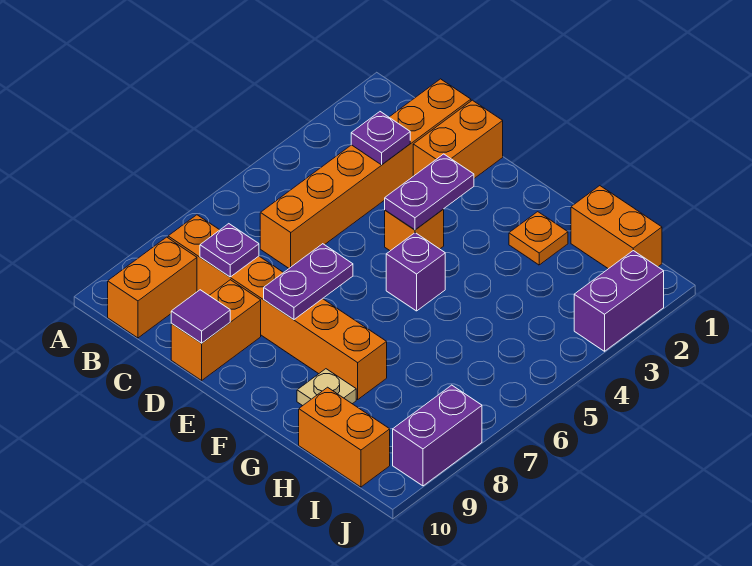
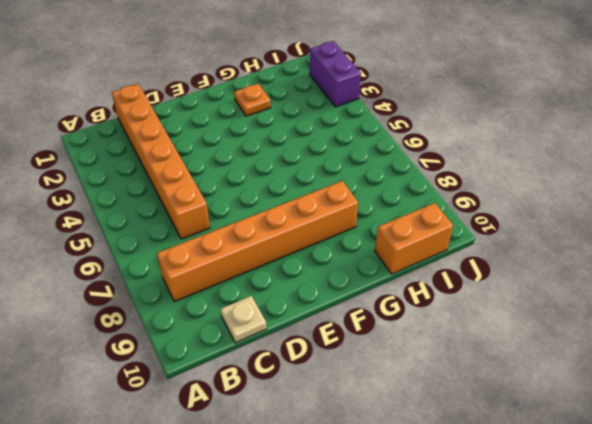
tan 1x1 plate [220,296,267,343] -> tan 1x1 plate moved to [297,369,356,406]
none -> orange 1x2 brick [108,237,197,338]
none -> orange 1x2 brick [413,100,503,178]
none -> orange 1x2 brick [171,280,261,380]

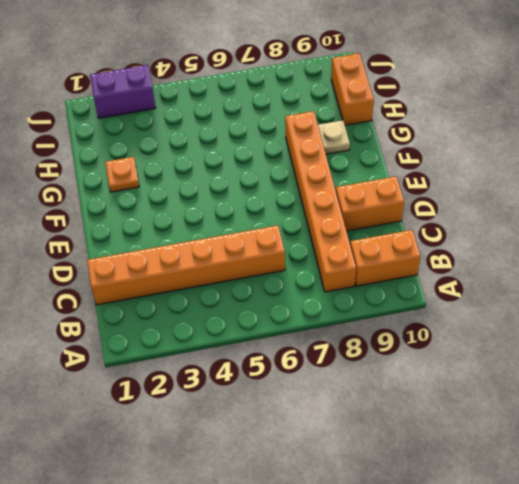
none -> orange 1x2 brick [413,100,503,178]
none -> orange 1x1 brick [385,209,444,251]
none -> purple 1x1 brick [386,233,445,311]

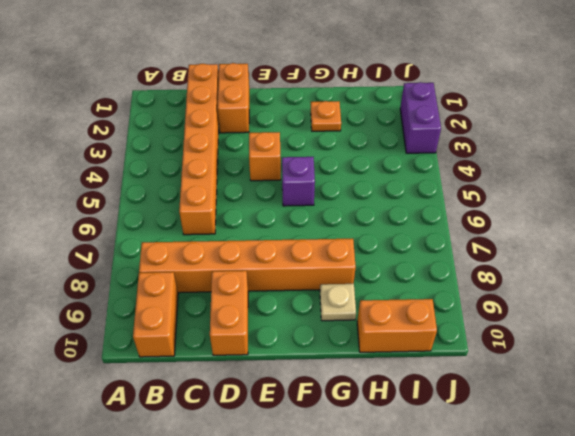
none -> orange 1x2 brick [571,186,662,269]
none -> purple 1x2 brick [393,385,482,486]
none -> purple 1x1 plate [351,112,410,165]

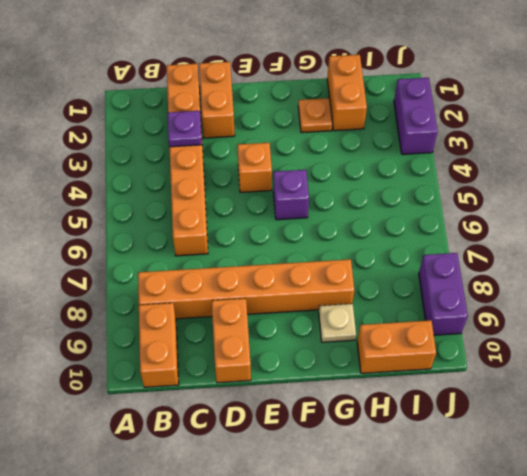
orange 1x2 brick [327,55,367,131] -> orange 1x2 brick turned to [571,186,662,269]
none -> purple 1x1 plate [200,224,259,277]
none -> purple 1x1 tile [171,290,230,343]
none -> purple 1x2 plate [385,154,474,230]

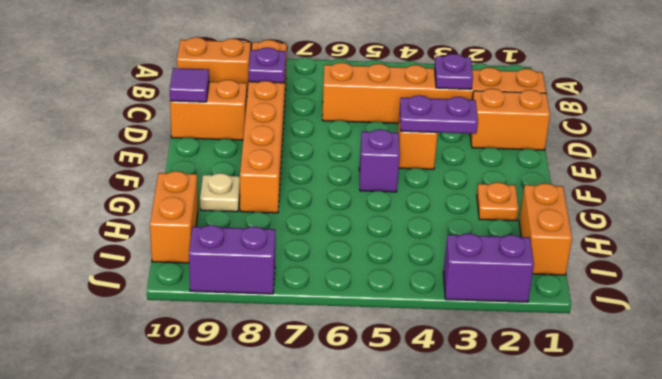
none -> purple 1x2 plate [264,244,353,320]

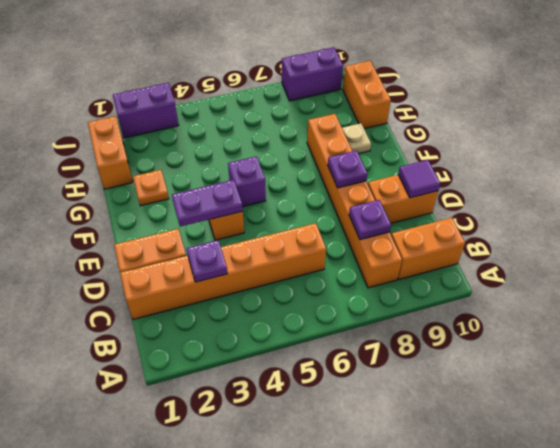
purple 1x1 plate [328,151,367,188] -> purple 1x2 plate [264,244,353,320]

